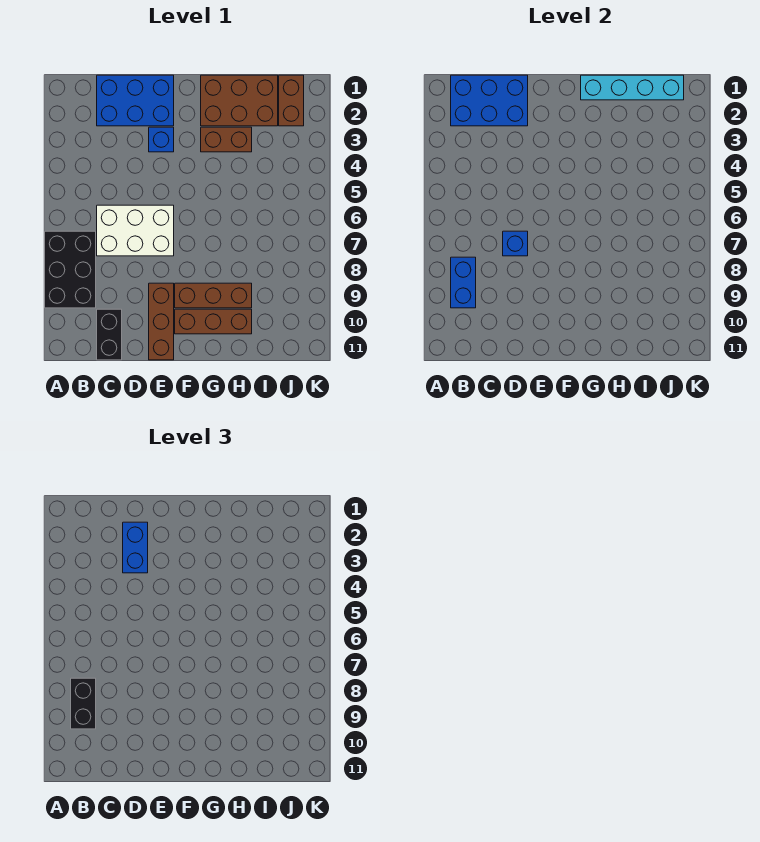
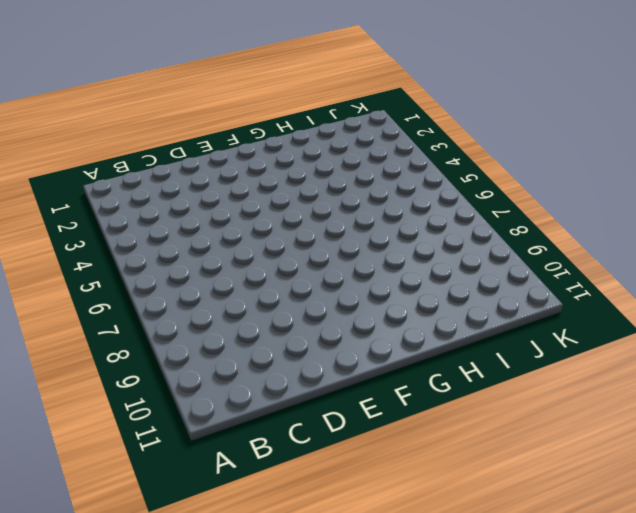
none -> black 2x3 brick [45,231,96,308]
none -> blue 2x3 brick [97,75,174,126]
none -> white 2x3 brick [97,205,174,256]

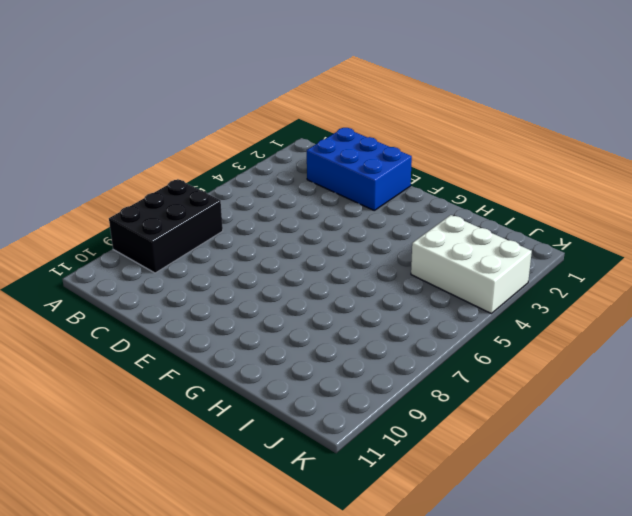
white 2x3 brick [411,215,532,313] -> white 2x3 brick moved to [97,205,174,256]
none -> black 1x2 brick [97,309,122,360]
none -> blue 1x1 brick [149,127,174,152]
none -> brown 1x3 brick [149,283,174,360]

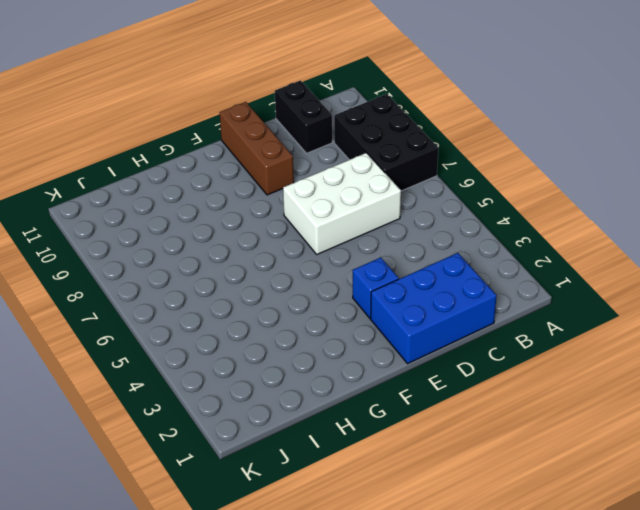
none -> brown 1x3 brick [175,283,252,308]
none -> brown 1x3 brick [175,309,252,334]
none -> brown 2x3 brick [201,75,278,126]

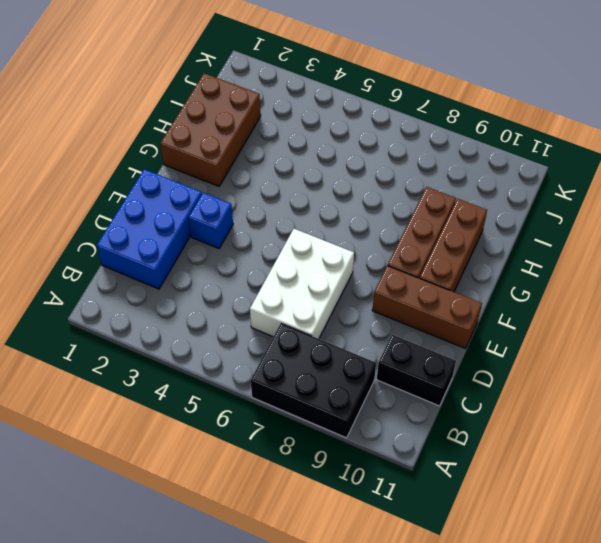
none -> brown 1x2 brick [201,127,252,152]
none -> brown 1x2 brick [279,75,304,126]
none -> blue 2x3 brick [451,75,528,126]

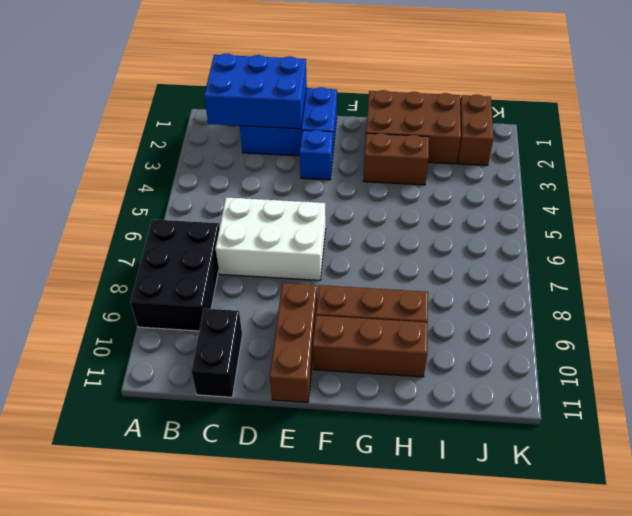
none -> blue 1x2 brick [451,257,476,308]
none -> blue 1x1 brick [503,231,528,256]
none -> cyan 1x4 brick [581,75,684,100]

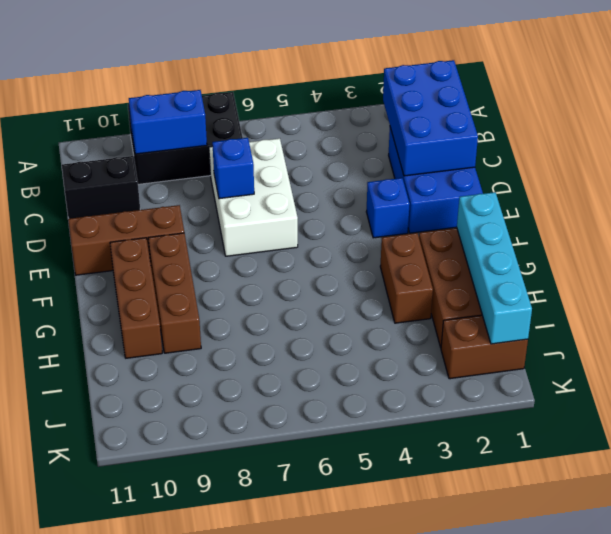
none -> black 1x2 brick [71,678,96,729]
none -> blue 1x2 brick [123,522,148,573]

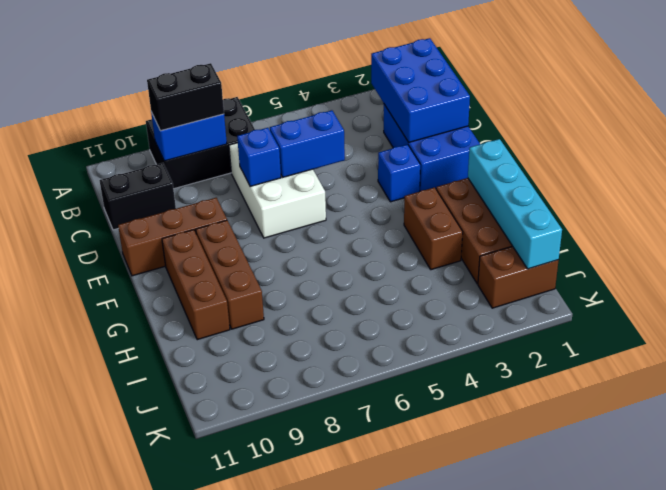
blue 1x2 brick [270,110,345,177] -> blue 1x2 brick moved to [123,522,148,573]

